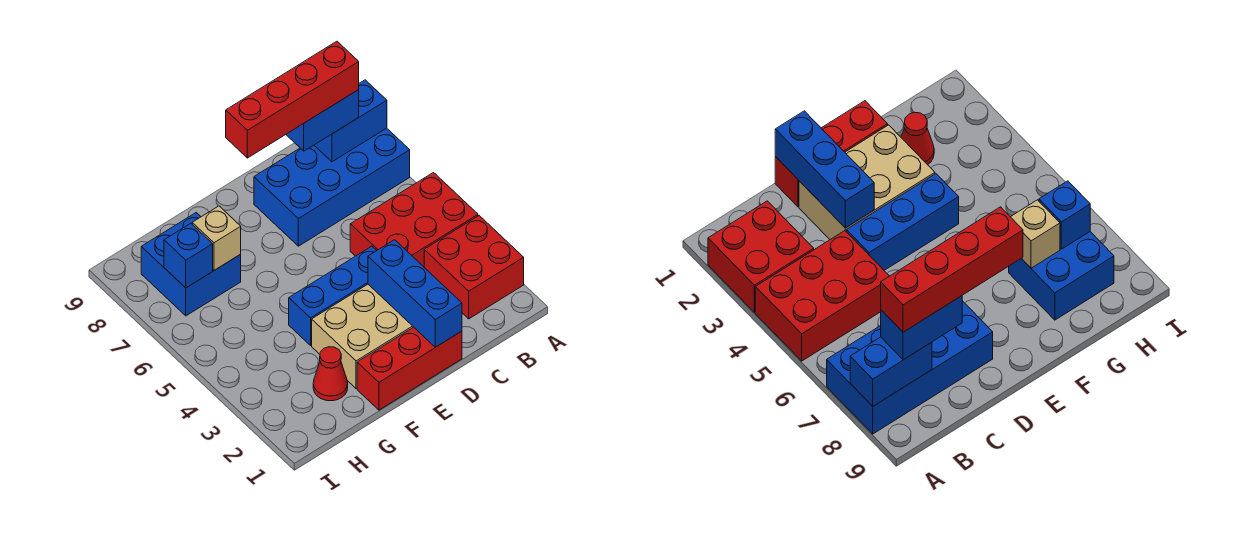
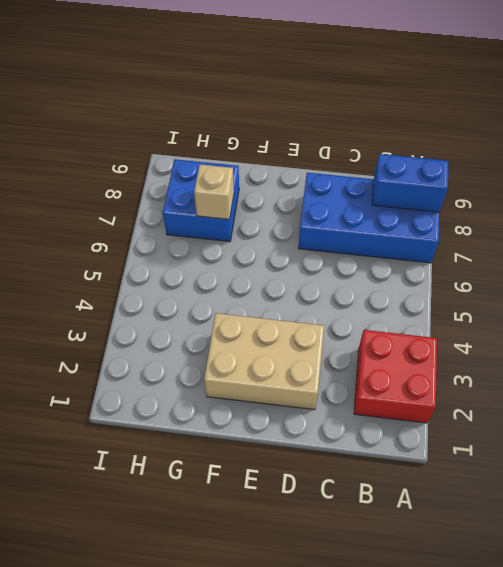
none -> red 2x3 brick [350,173,478,267]
none -> red 1x3 brick [357,327,462,410]
none -> blue 1x3 brick [289,246,377,345]

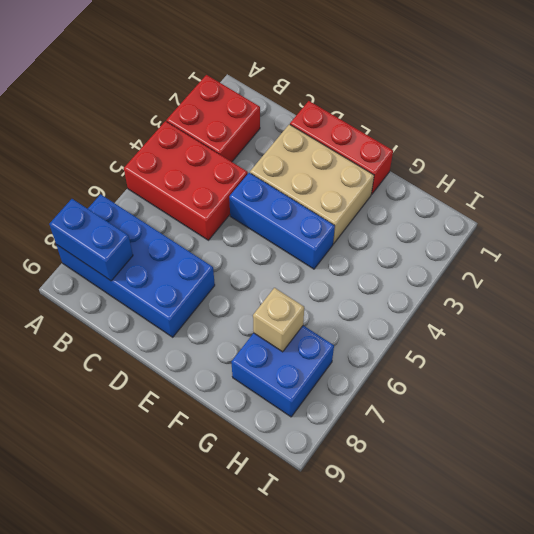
none -> red 1x1 cone [313,347,348,401]
none -> blue 1x3 brick [368,240,462,347]
none -> blue 1x1 brick [164,223,213,288]

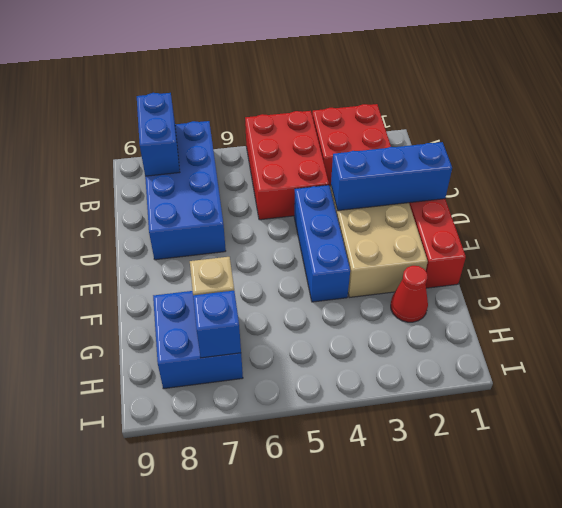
none -> blue 1x2 brick [286,90,359,151]
none -> red 1x4 brick [226,41,359,158]

